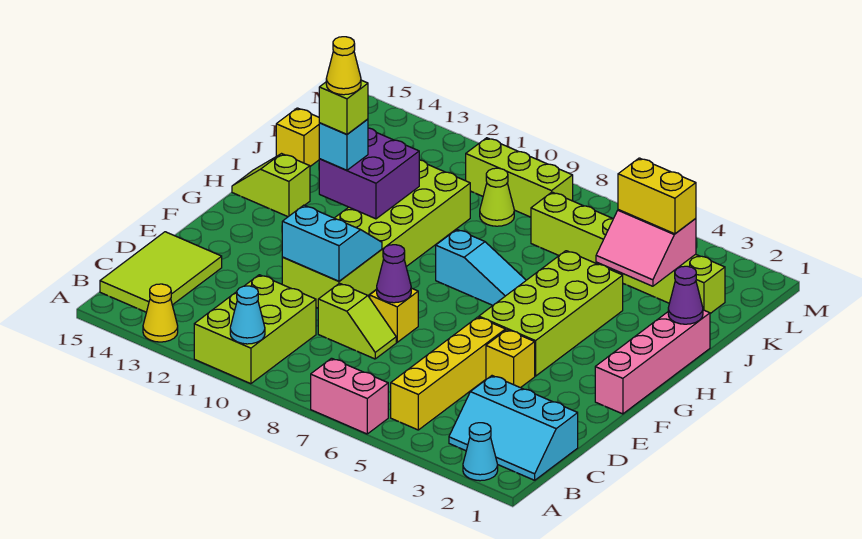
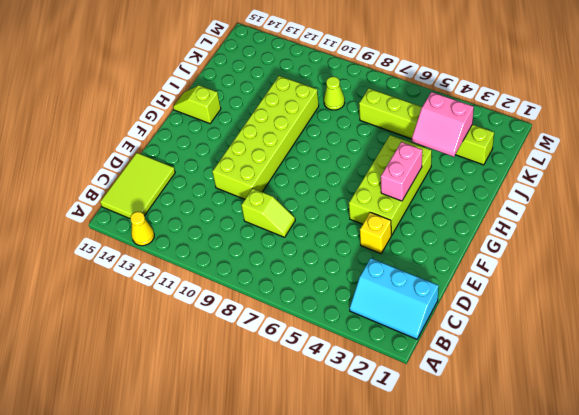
pink 1x2 brick [381,142,422,201] -> pink 1x2 brick turned to [311,358,388,434]
none -> cyan 1x1 cone [463,423,498,481]
none -> lime 2x3 brick [194,275,316,384]
none -> yellow 1x4 brick [391,317,505,430]

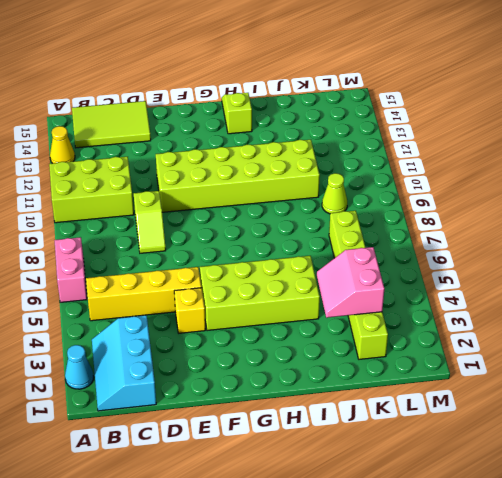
none -> yellow 1x1 brick [370,288,418,342]
none -> pink 1x4 brick [595,310,710,414]
none -> cyan 1x3 slope [436,229,526,305]

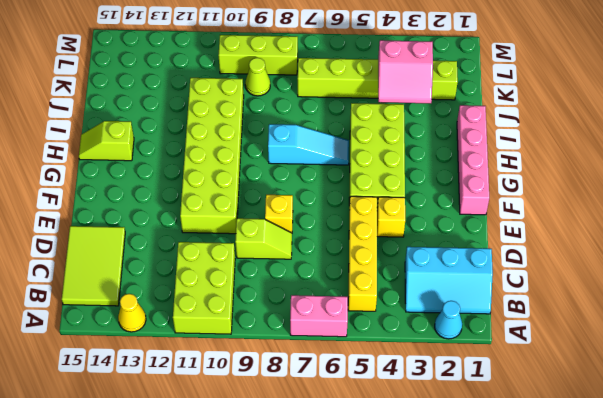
none -> yellow 1x1 brick [276,108,319,166]
none -> cyan 1x1 cone [230,286,265,344]
none -> purple 1x1 cone [377,245,411,303]

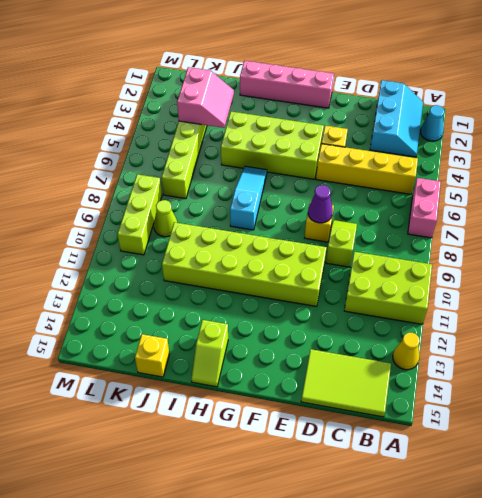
none -> cyan 1x1 cone [230,286,265,344]
none -> cyan 2x2 slope [282,205,382,281]
none -> purple 2x2 brick [319,128,419,219]

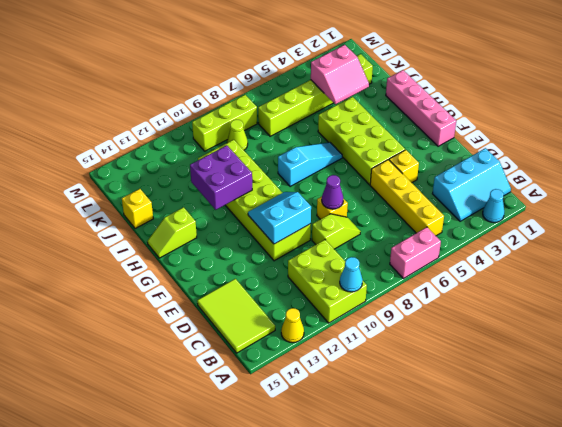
none -> purple 1x1 cone [668,266,703,324]
none -> cyan 1x1 brick [319,119,368,170]
none -> yellow 1x2 brick [618,158,696,234]

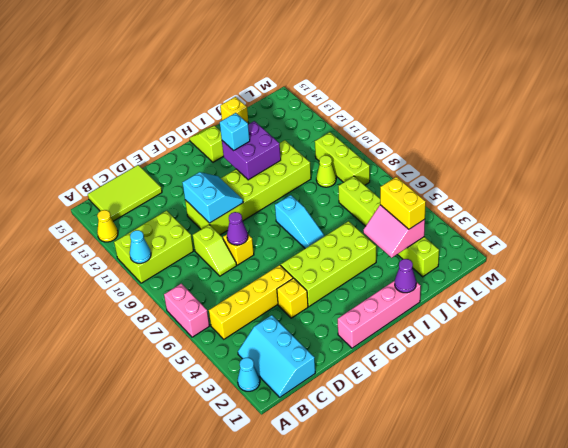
none -> lime 1x1 brick [319,80,368,134]
none -> yellow 1x1 cone [326,37,361,95]

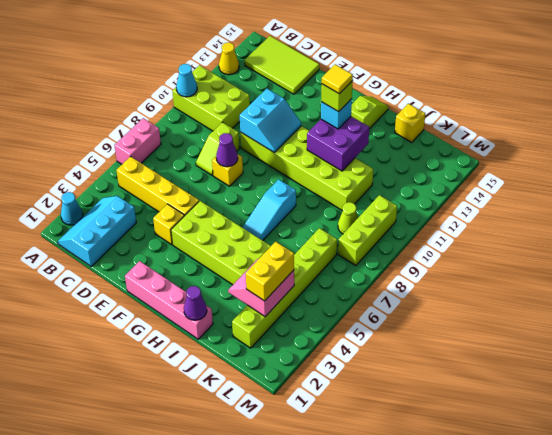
yellow 1x1 tile [322,64,353,94] -> yellow 1x1 cone [326,37,361,95]

